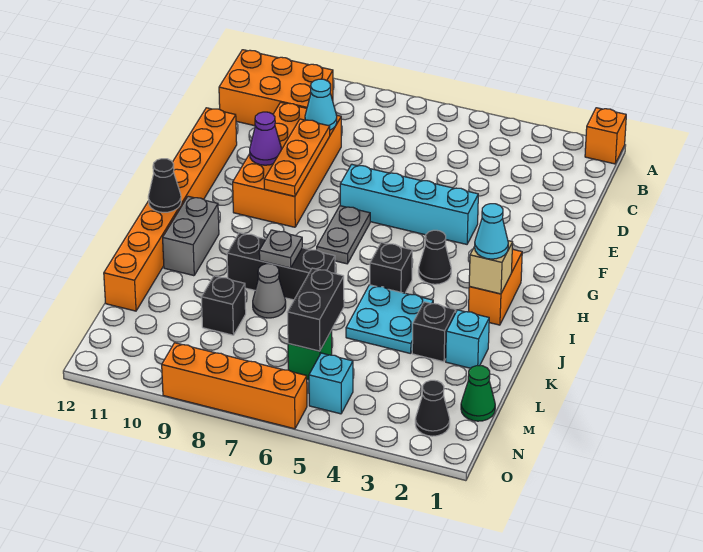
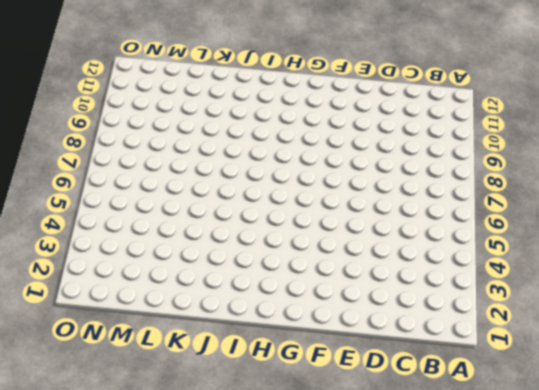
none -> orange 1x1 brick [585,108,626,164]
none -> orange 2x3 brick [219,50,333,126]
none -> orange 2x4 brick [233,102,341,227]

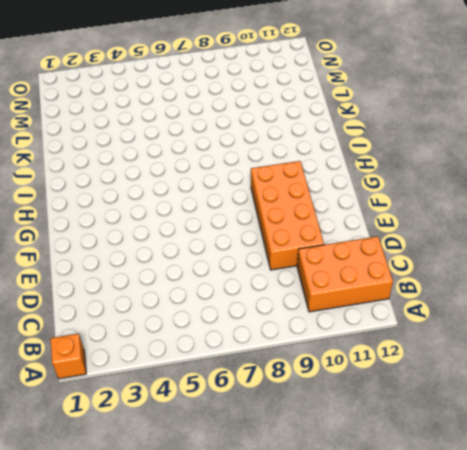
none -> orange 1x8 brick [104,108,237,311]
none -> cyan 1x4 brick [340,164,478,244]
none -> grey 1x2 plate [317,206,370,264]

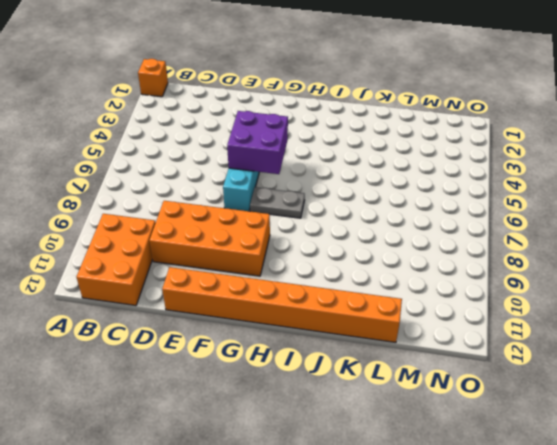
purple 2x2 brick [227,111,288,174] -> none
none -> orange 1x2 brick [469,249,522,325]
none -> black 1x1 cone [418,230,451,284]
none -> black 1x1 brick [370,242,412,293]

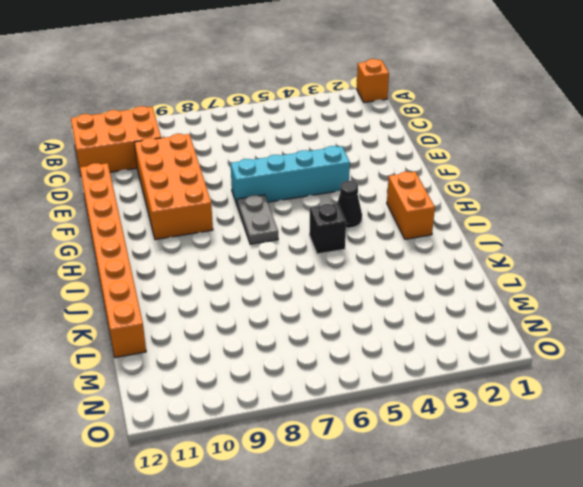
none -> grey 1x2 brick [163,196,219,276]
none -> cyan 2x2 plate [346,285,433,354]
none -> black 1x3 brick [227,233,335,300]

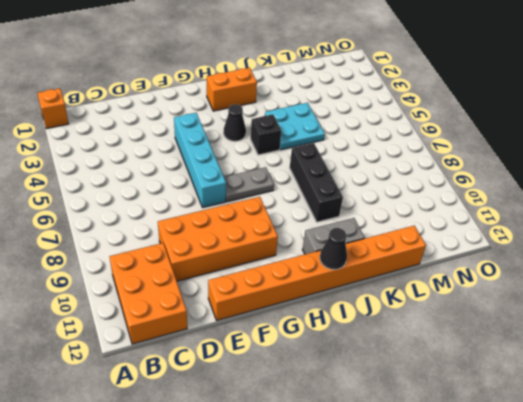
none -> cyan 1x1 brick [446,310,489,368]
none -> black 1x1 brick [412,302,456,362]
none -> grey 1x1 cone [253,264,286,318]

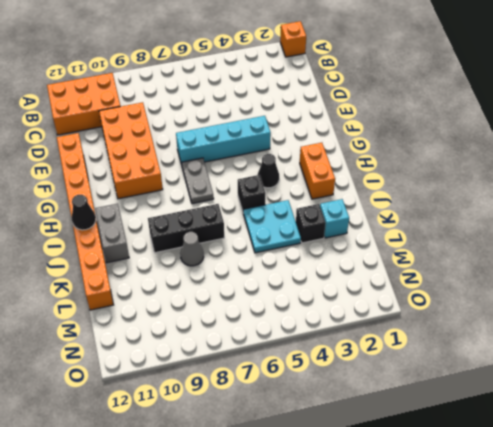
none -> black 1x1 brick [201,276,246,335]
none -> green 1x1 cone [461,366,495,421]
none -> green 1x1 brick [288,330,332,380]

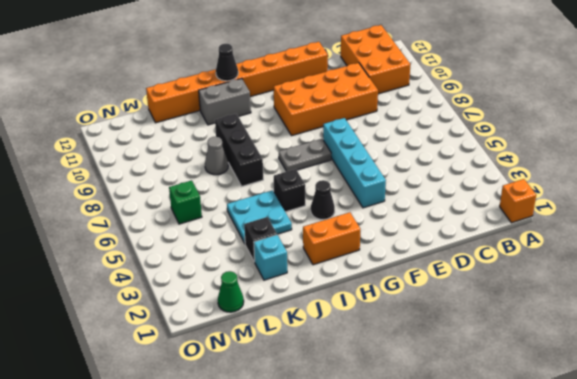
none -> black 1x1 brick [201,276,246,335]
none -> black 1x1 cone [415,380,450,436]
none -> cyan 1x1 brick [309,353,353,414]

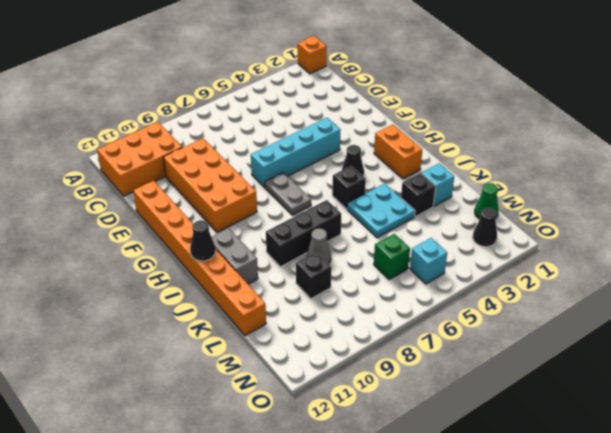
none -> orange 1x4 brick [162,343,307,429]
none -> cyan 1x1 cone [305,79,337,130]
none -> orange 1x3 plate [264,119,330,196]

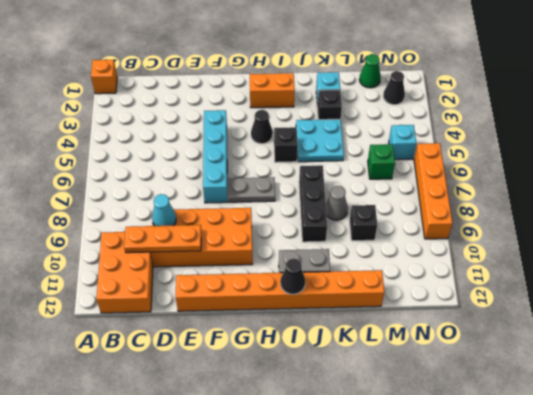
orange 1x3 plate [124,225,201,253] -> orange 1x3 plate moved to [264,119,330,196]
none -> purple 1x1 cone [250,112,282,165]
none -> tan 1x1 brick [469,241,513,294]
none -> grey 1x1 plate [259,230,302,268]

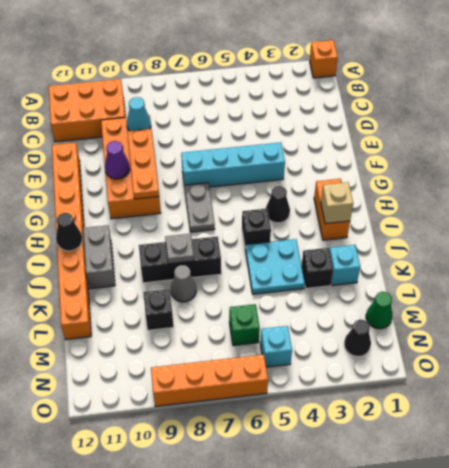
none -> black 1x2 brick [287,268,344,351]
none -> cyan 1x1 cone [475,204,508,259]

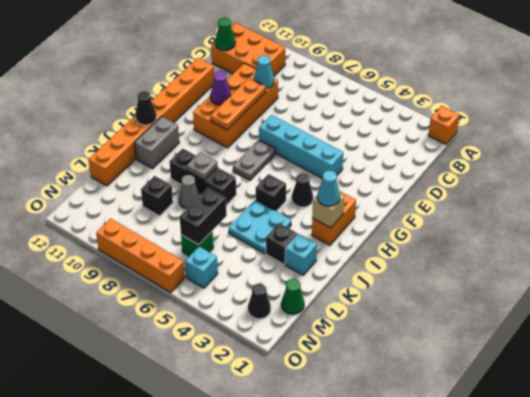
green 1x1 cone [215,17,235,50] -> none

